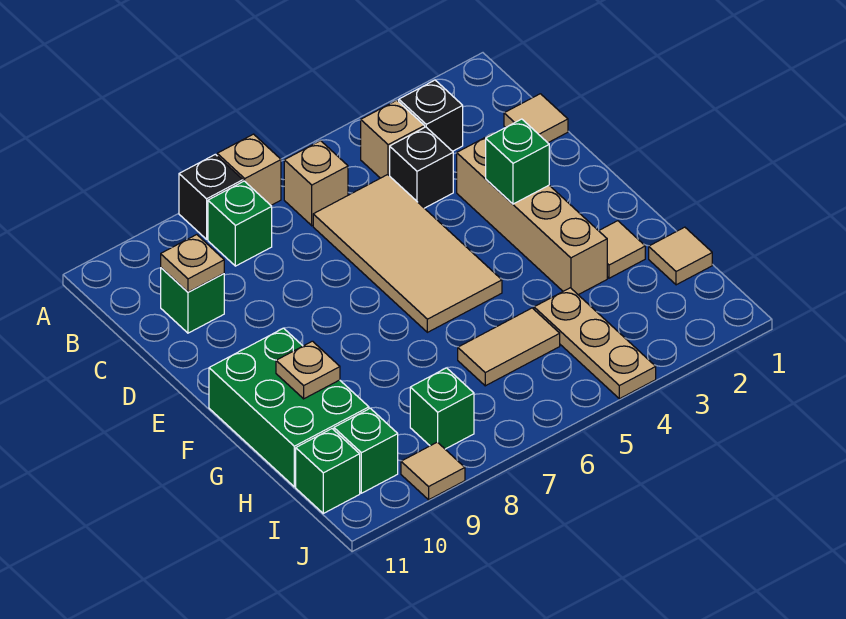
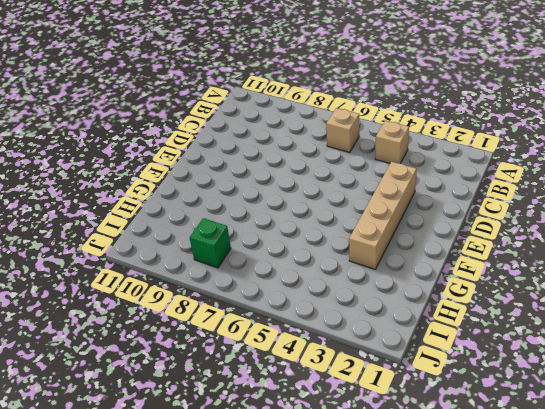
none -> tan 1x1 brick [217,134,281,205]
none -> black 1x1 brick [179,154,243,239]
none -> black 1x1 brick [399,80,463,151]

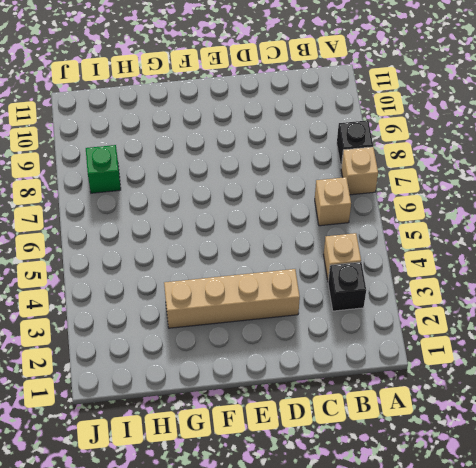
none -> green 1x1 brick [208,181,272,266]
none -> tan 1x1 tile [504,94,568,143]
none -> black 1x1 brick [390,127,453,208]

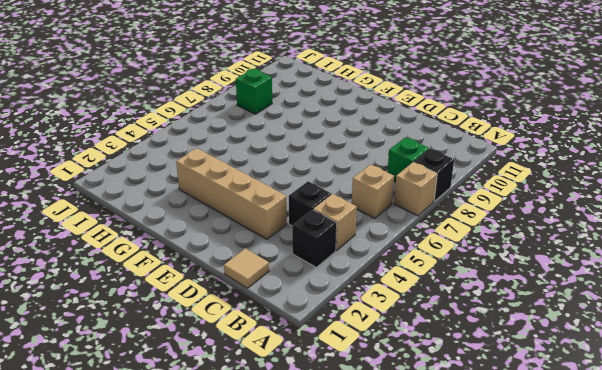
none -> tan 2x4 tile [313,175,502,332]
none -> green 1x1 brick [161,268,224,333]
none -> green 2x3 brick [209,328,369,487]

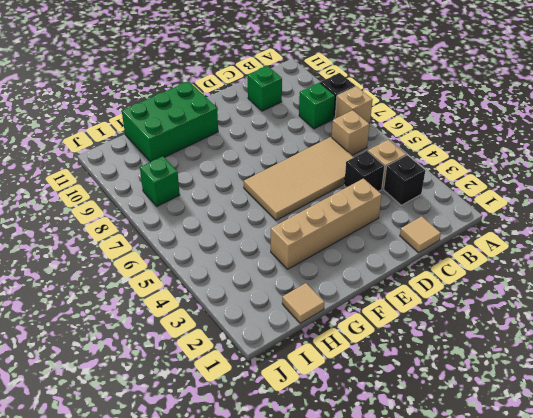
none -> tan 1x1 tile [599,221,645,278]
none -> tan 1x3 plate [534,288,656,399]
none -> tan 1x2 tile [458,308,560,386]

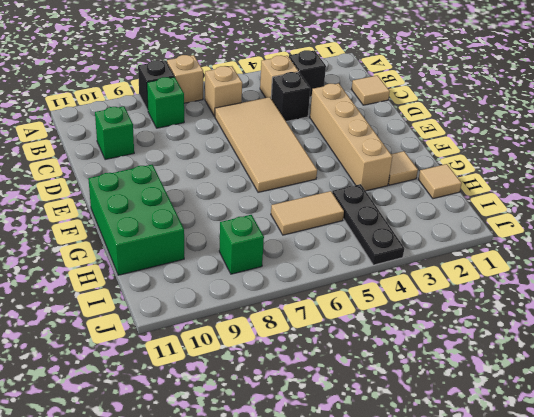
black 1x3 plate [332,184,404,265] -> tan 1x3 plate [534,288,656,399]
none -> green 1x1 brick [334,408,398,493]
none -> green 1x1 brick [296,429,360,513]
none -> tan 1x1 tile [401,442,465,500]

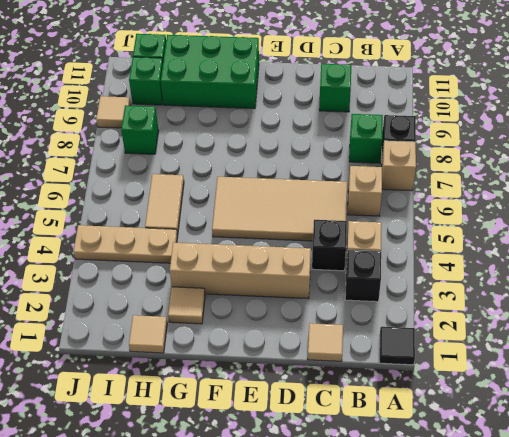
black 1x1 tile [379,327,415,365] -> none
none -> tan 1x1 plate [161,235,224,292]
none -> green 1x1 brick [486,119,549,204]
none -> tan 1x1 plate [276,341,340,399]

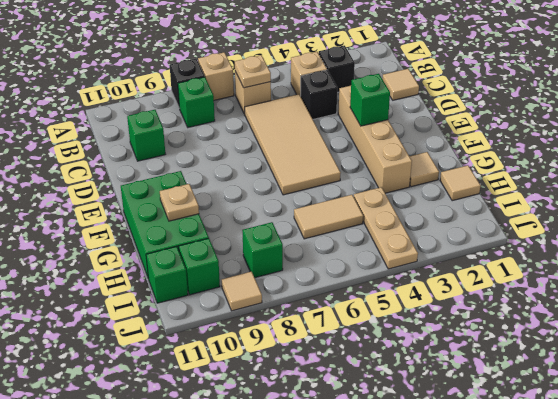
tan 1x1 plate [235,55,271,88] -> tan 1x1 plate moved to [161,235,224,292]

